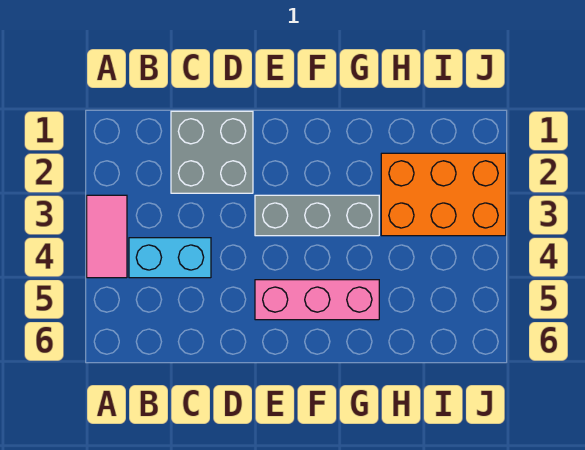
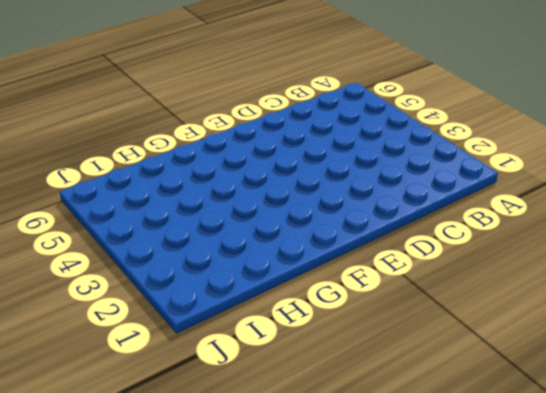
none -> pink 1x2 tile [87,195,127,278]
none -> cyan 1x2 brick [129,238,211,278]

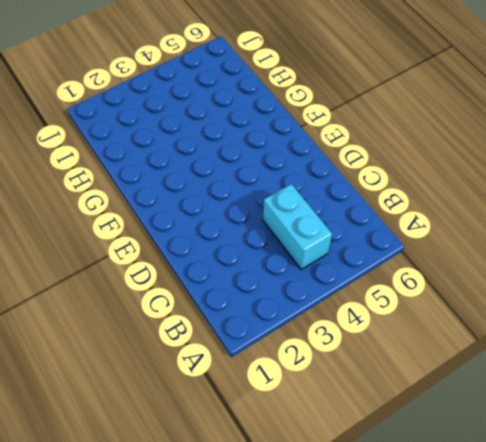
none -> pink 1x2 tile [87,195,127,278]
none -> grey 2x2 brick [171,111,253,193]

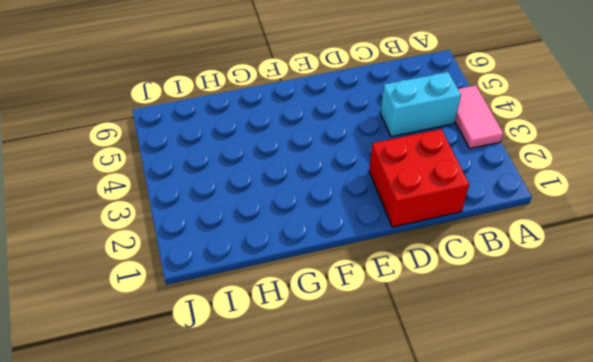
red 2x2 brick [369,129,469,227] -> grey 2x2 brick [171,111,253,193]
none -> grey 1x3 brick [255,195,379,236]
none -> pink 1x3 brick [255,280,379,320]

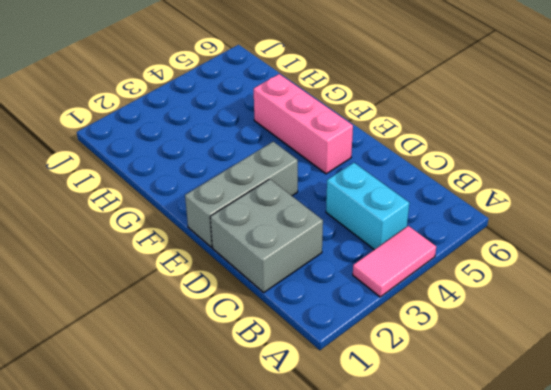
grey 1x3 brick [185,142,298,247] -> grey 1x3 brick turned to [255,195,379,236]
none -> orange 2x3 brick [381,153,506,236]

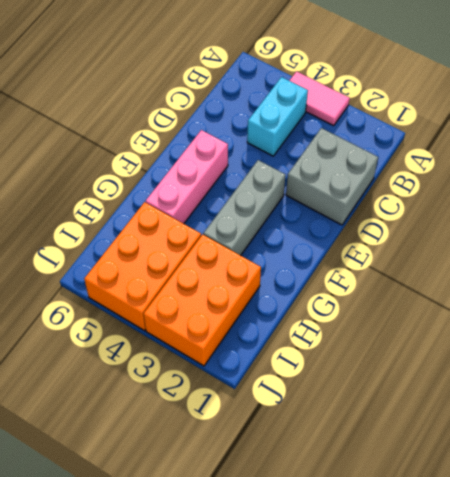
orange 2x3 brick [84,202,201,331] -> none

